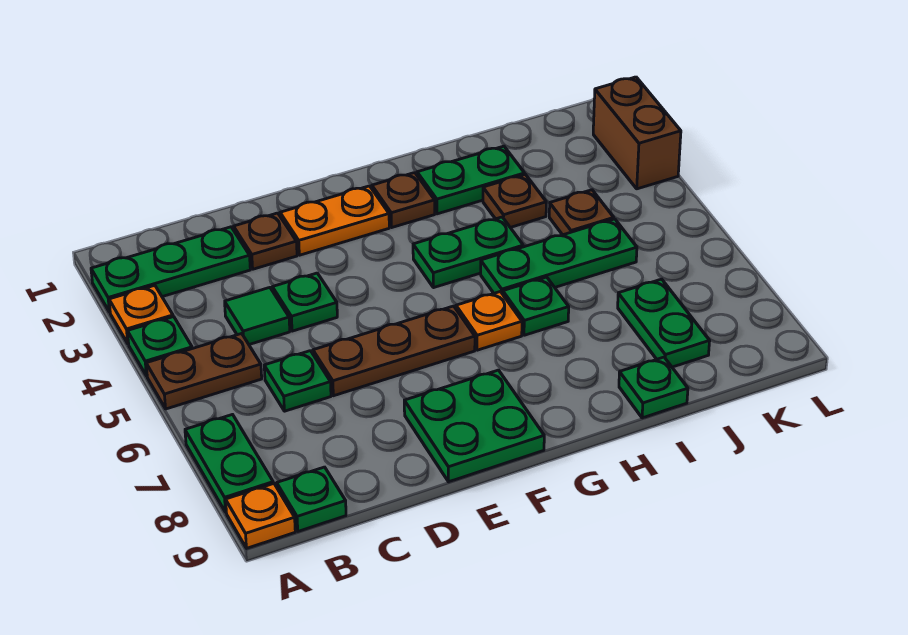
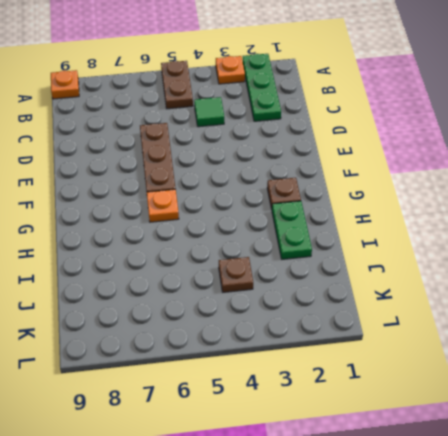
none -> green 1x1 plate [127,317,192,376]
none -> green 1x2 plate [185,415,273,512]
none -> green 1x1 plate [277,467,346,531]

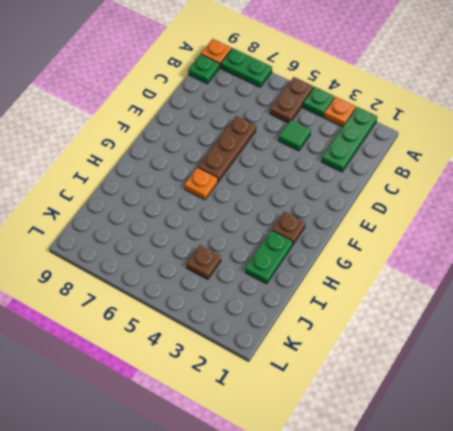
none -> green 1x1 plate [264,351,331,411]
none -> brown 1x1 plate [234,213,297,269]
none -> green 1x1 plate [272,273,337,331]

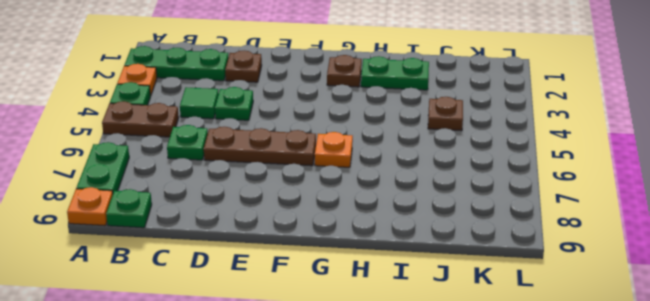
none -> orange 1x2 plate [280,186,389,255]
none -> green 2x2 plate [404,370,544,482]
none -> green 1x2 plate [413,217,523,288]

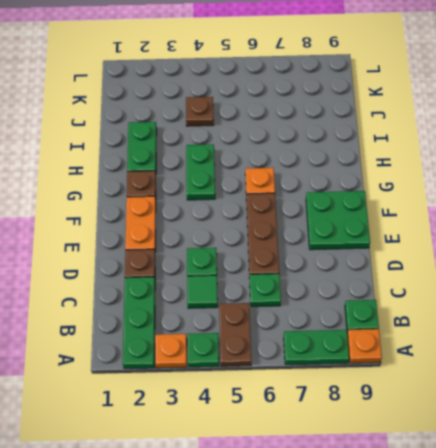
none -> green 1x3 plate [481,219,637,294]
none -> green 1x1 plate [503,277,569,335]
none -> brown 1x1 plate [483,175,546,227]

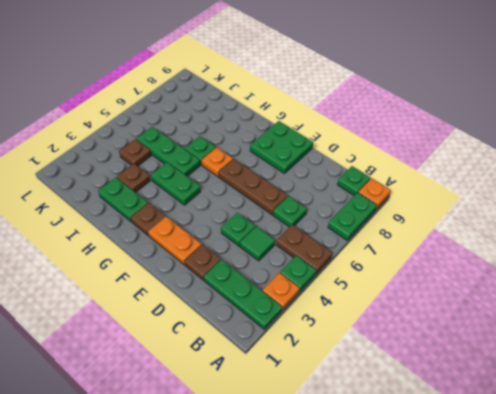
none -> green 1x1 plate [619,357,688,418]
none -> green 1x2 plate [618,279,710,367]
none -> brown 1x2 brick [593,77,681,189]

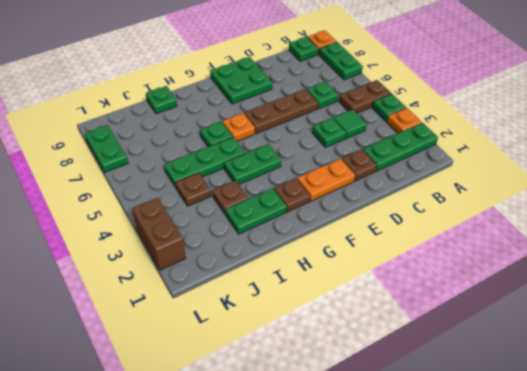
green 1x2 plate [85,125,128,172] -> green 1x2 plate moved to [618,279,710,367]

